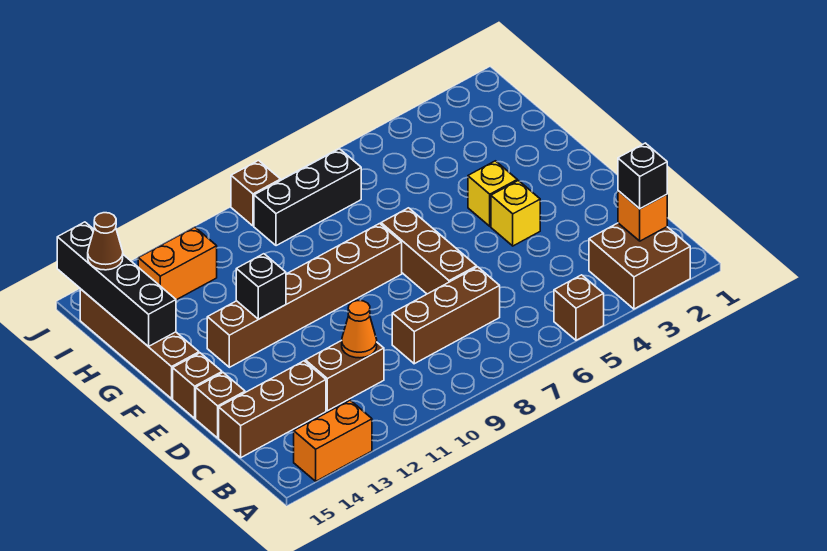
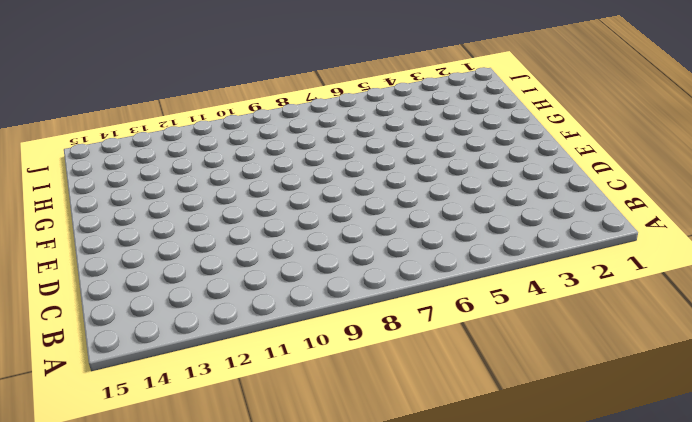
none -> brown 2x2 brick [589,223,690,309]
none -> brown 1x1 brick [554,275,604,340]
none -> orange 1x2 brick [294,400,372,481]

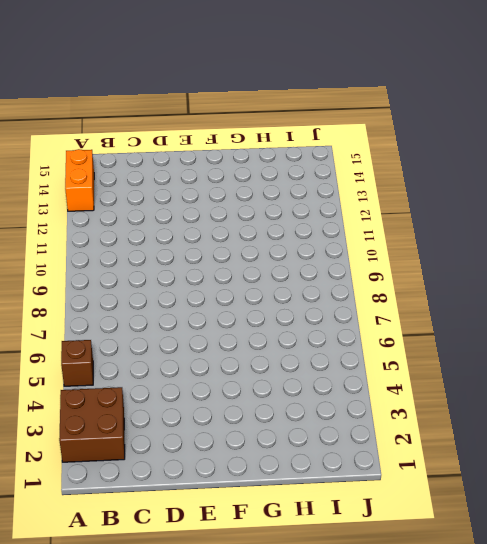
none -> brown 1x3 brick [392,267,500,364]
none -> brown 1x2 brick [306,340,384,411]
none -> brown 1x3 brick [219,361,326,458]

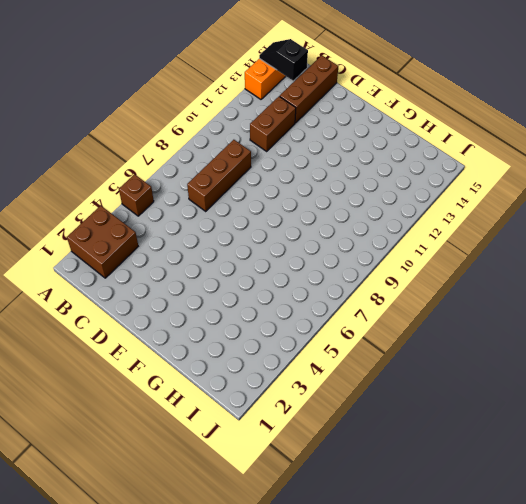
black 1x2 slope [259,39,308,80] -> none
none -> brown 1x3 brick [381,208,477,294]
none -> brown 1x1 brick [196,373,245,438]
none -> yellow 1x1 brick [491,181,540,246]

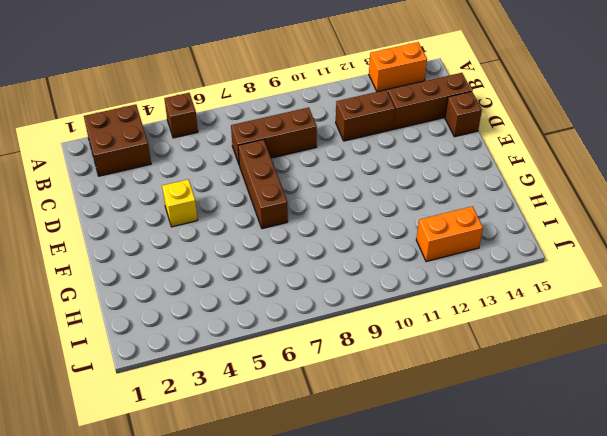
none -> brown 1x1 brick [173,353,222,418]
none -> yellow 1x1 brick [468,161,517,226]
none -> brown 1x6 brick [207,224,402,367]

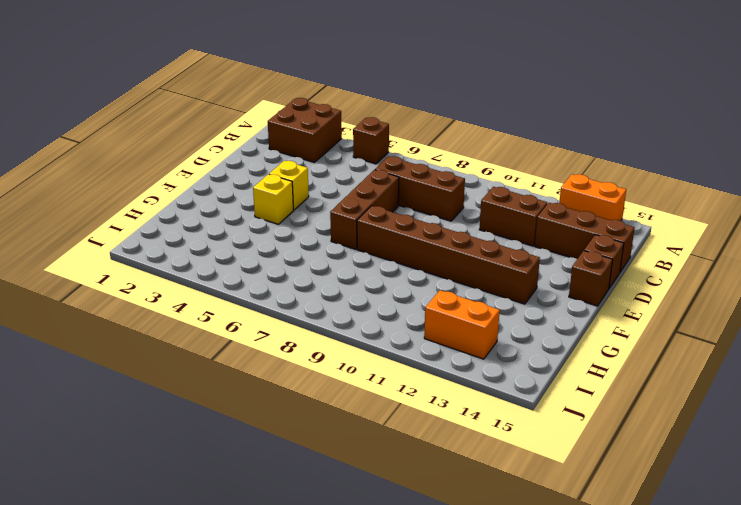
none -> brown 1x4 brick [80,289,199,399]
none -> black 1x3 brick [254,149,361,246]
none -> brown 1x1 brick [231,161,281,226]

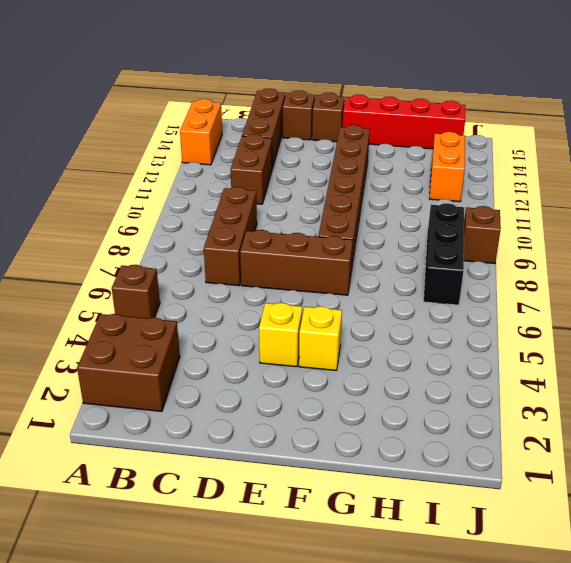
red 1x4 brick [343,95,465,149] -> brown 1x4 brick [80,289,199,399]
none -> orange 1x1 brick [618,191,667,241]
none -> orange 1x1 cone [342,301,377,358]
none -> black 1x1 brick [236,254,286,319]

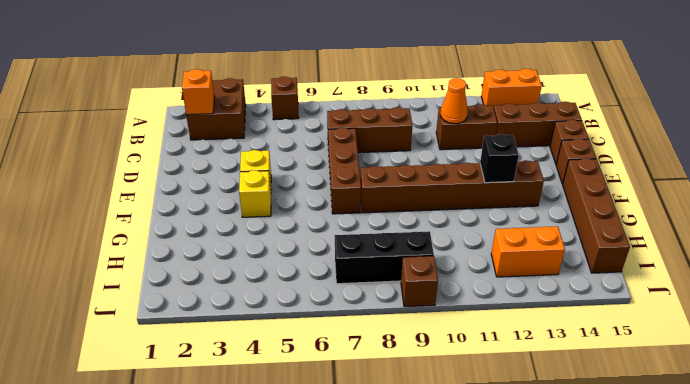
none -> black 1x4 brick [57,222,176,347]
none -> black 1x1 brick [618,143,667,209]
none -> brown 1x1 cone [88,213,123,270]

